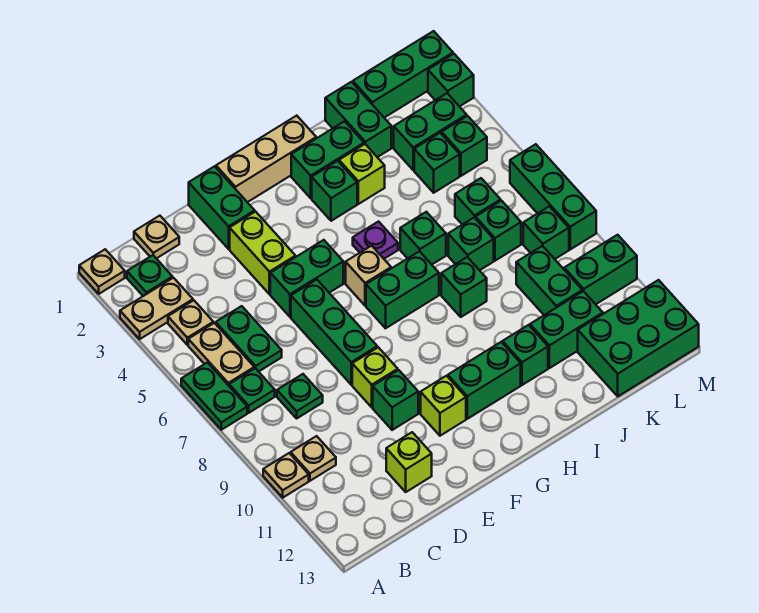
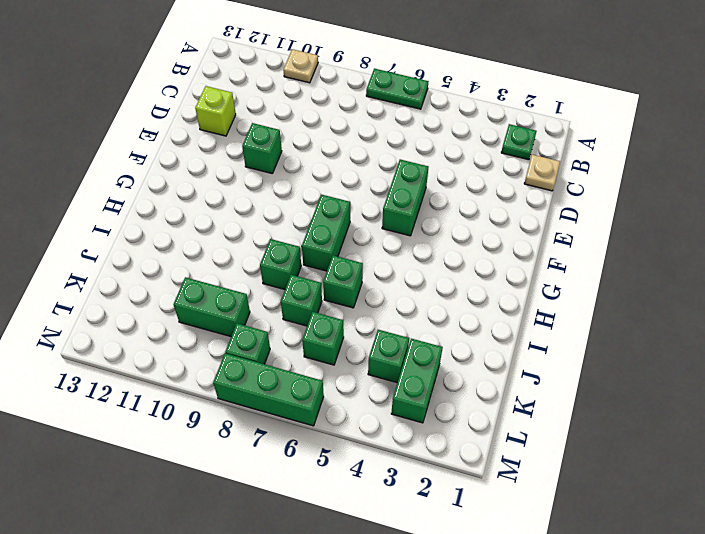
none -> tan 1x1 plate [79,249,125,294]
none -> tan 1x2 plate [120,278,193,339]
none -> tan 1x1 plate [168,300,213,345]
none -> tan 1x2 plate [188,323,254,386]

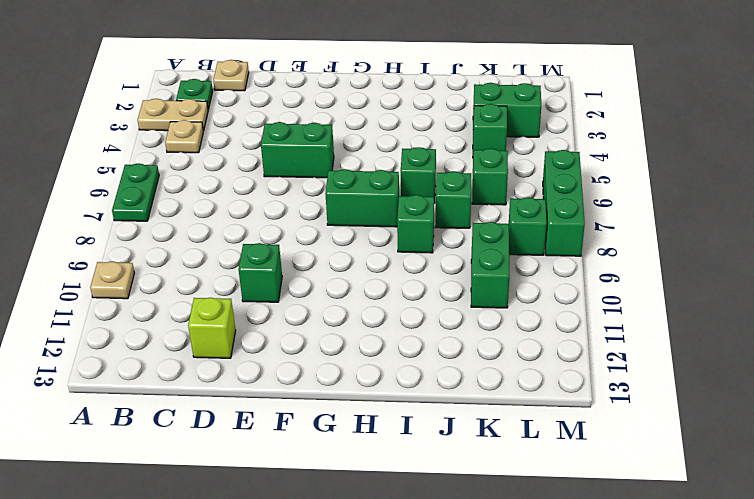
none -> tan 1x1 plate [79,249,125,294]
none -> tan 1x2 plate [188,323,254,386]
none -> green 1x1 plate [229,368,275,413]
none -> tan 1x1 plate [291,436,336,481]

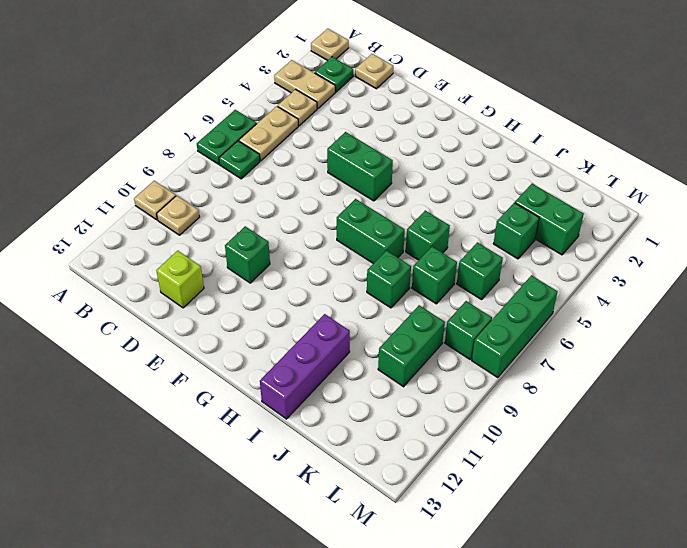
purple 1x3 brick [260,314,350,419] -> green 1x1 brick [503,325,548,385]
none -> green 1x2 plate [216,306,282,372]
none -> green 1x1 plate [277,374,323,418]
none -> green 1x2 brick [189,166,255,249]
none -> lime 1x2 brick [230,212,296,294]

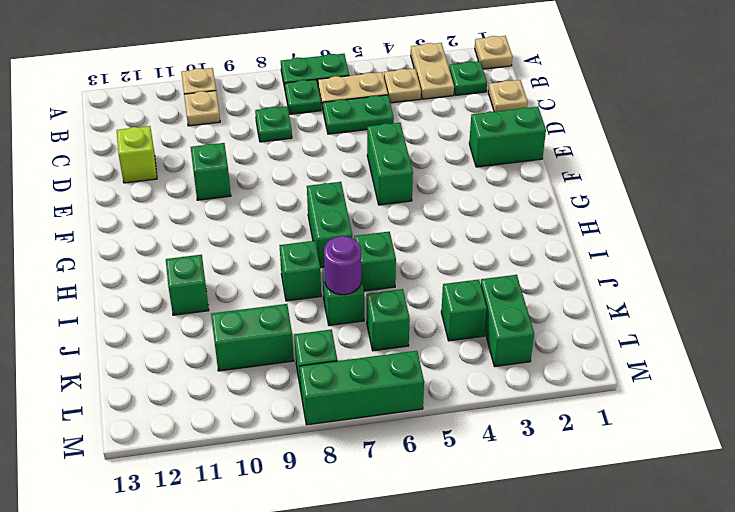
purple 1x1 round brick [324,236,361,295] -> none
none -> lime 1x2 brick [230,212,296,294]
none -> green 1x3 brick [291,280,377,385]
none -> lime 1x1 brick [352,347,398,407]
none -> tan 1x3 brick [216,116,316,202]

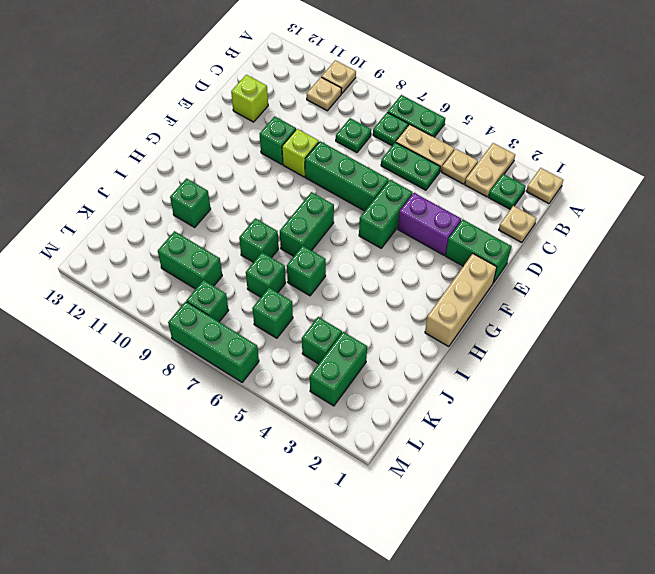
purple 1x2 brick [398,193,461,255] -> lime 1x2 brick [230,212,296,294]
none -> lime 1x1 brick [421,376,466,436]
none -> tan 1x1 brick [346,246,391,306]
none -> green 1x2 brick [448,342,521,419]
none -> green 1x2 brick [291,121,364,198]

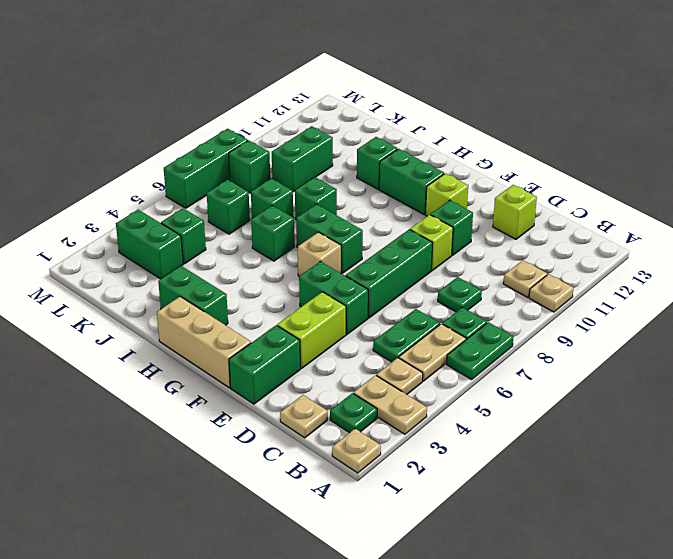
none -> green 1x1 brick [312,161,357,221]
none -> purple 1x1 plate [353,222,398,259]
none -> lime 1x1 brick [339,144,385,204]
none -> green 1x2 brick [325,82,391,157]

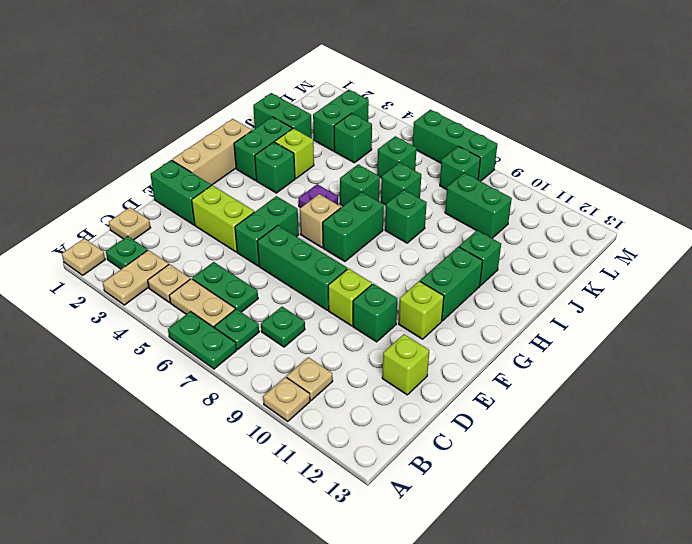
none -> green 1x2 brick [530,291,603,368]
none -> green 1x3 brick [353,31,453,118]
none -> green 1x1 brick [476,201,521,261]
none -> green 2x3 brick [578,280,699,396]

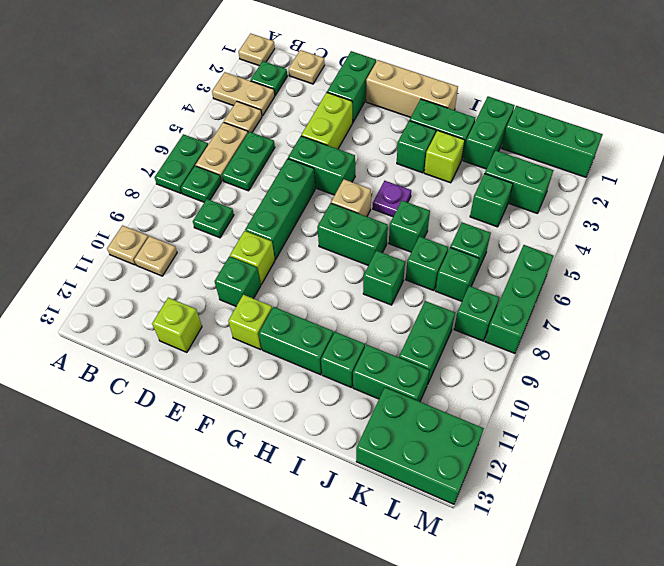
none -> green 1x1 brick [442,116,487,176]
none -> green 1x2 brick [564,235,637,304]
none -> green 1x1 brick [428,54,474,107]

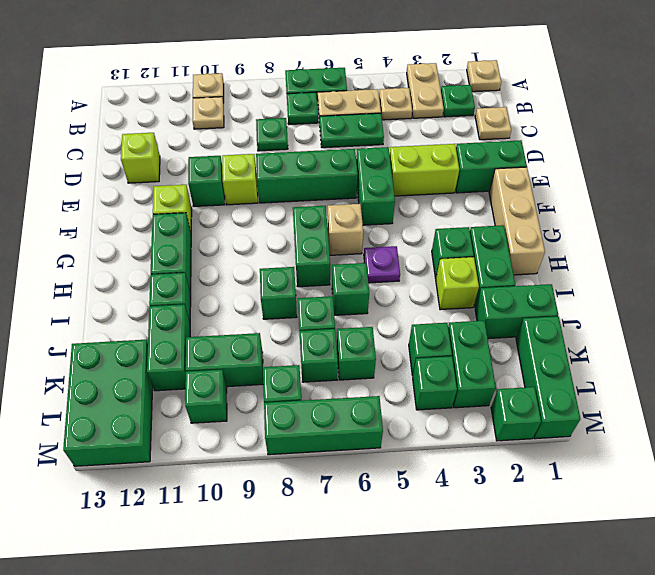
green 1x1 brick [185,370,227,423] -> green 1x2 brick [564,235,637,304]

